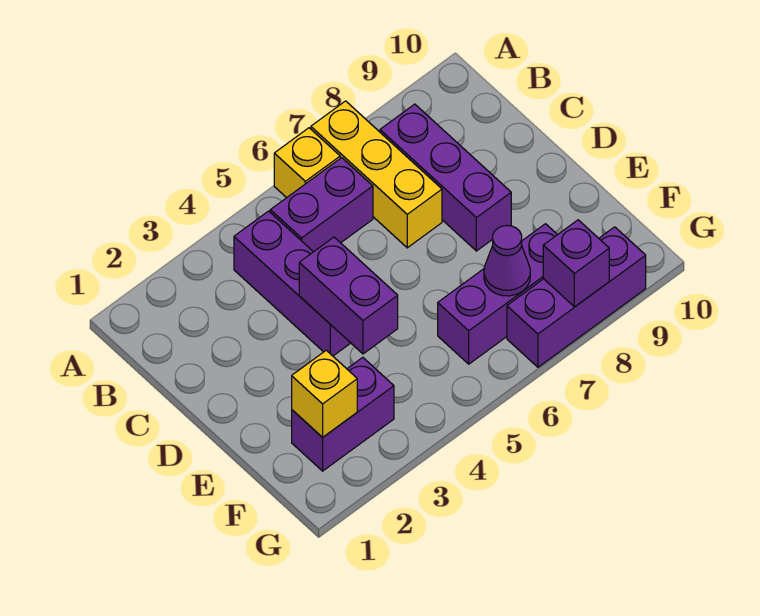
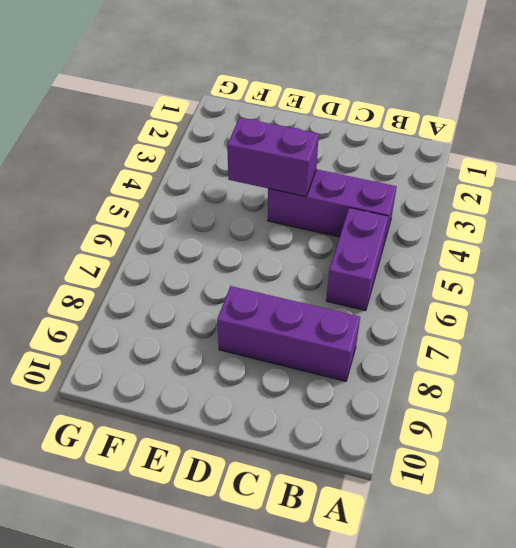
none -> yellow 1x1 brick [274,128,340,198]
none -> yellow 1x3 brick [311,101,442,248]
none -> purple 1x2 brick [292,357,394,471]

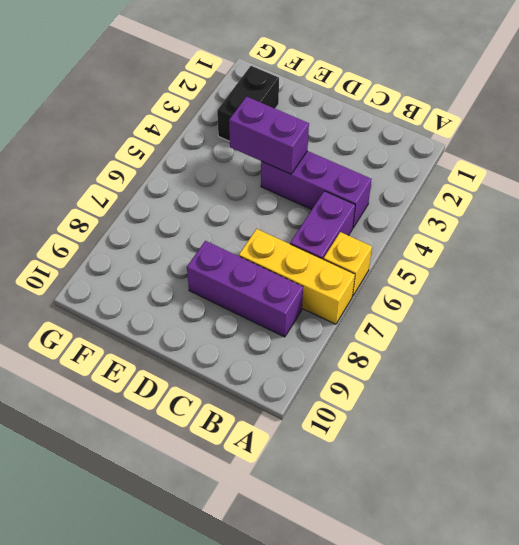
black 1x2 brick [217,66,279,141] -> purple 1x2 brick [292,357,394,471]
none -> purple 1x3 brick [438,224,557,364]
none -> purple 1x3 brick [507,227,646,367]
none -> yellow 1x1 brick [292,350,357,437]

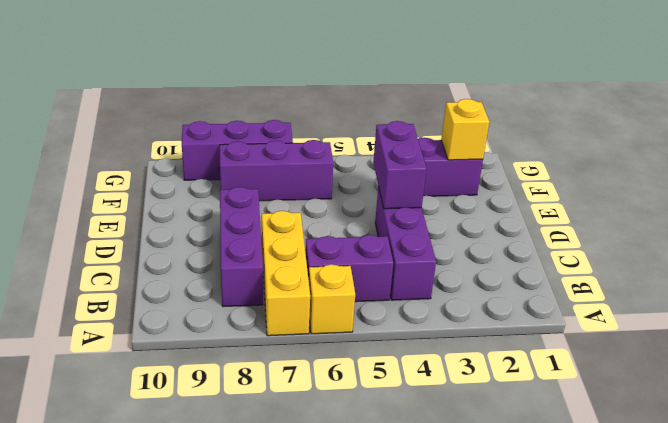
none -> purple 1x1 cone [484,225,530,296]
none -> purple 1x1 brick [543,220,609,307]

